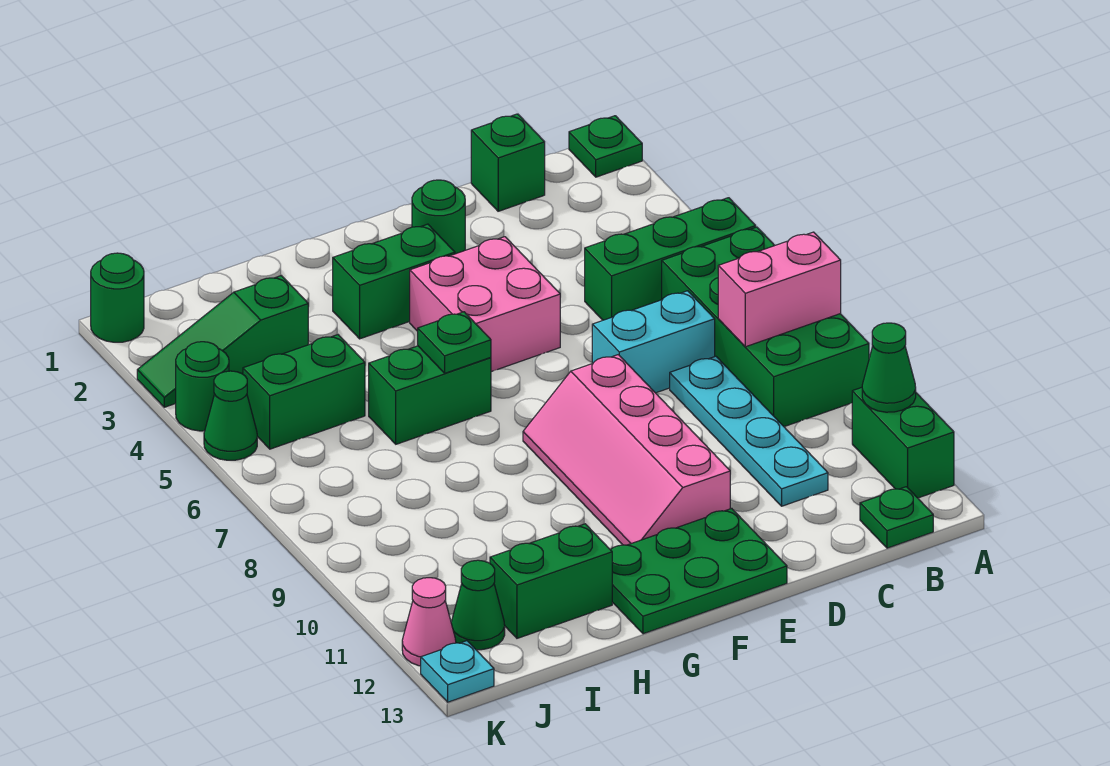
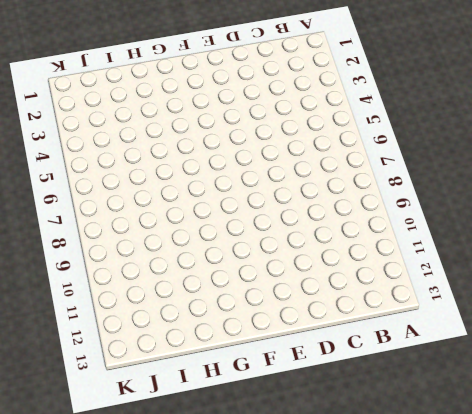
none -> green 1x1 plate [569,116,642,177]
none -> green 1x3 brick [585,198,756,320]
none -> green 2x4 brick [662,227,869,427]

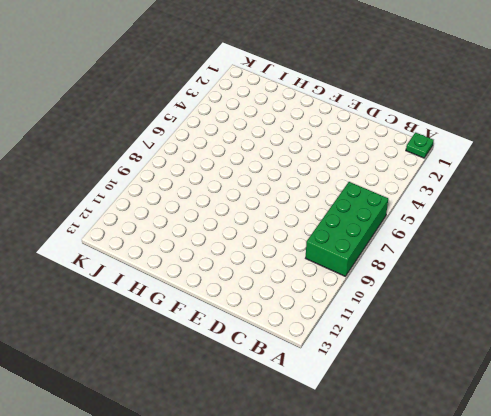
none -> green 1x3 brick [585,198,756,320]
none -> green 1x2 brick [852,387,954,498]
none -> green 1x1 plate [860,487,933,548]

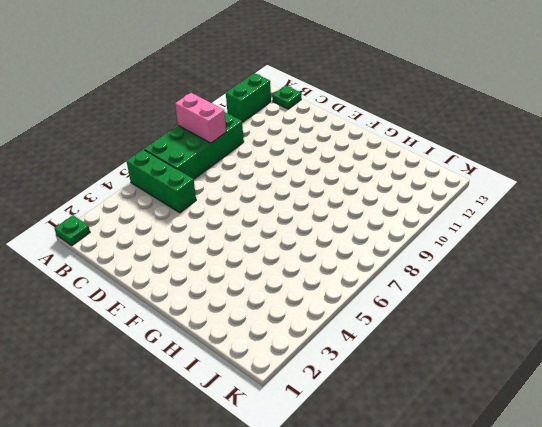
none -> green 1x1 brick [471,114,545,211]
none -> cyan 1x2 brick [592,291,715,393]
none -> cyan 1x4 plate [670,356,828,506]

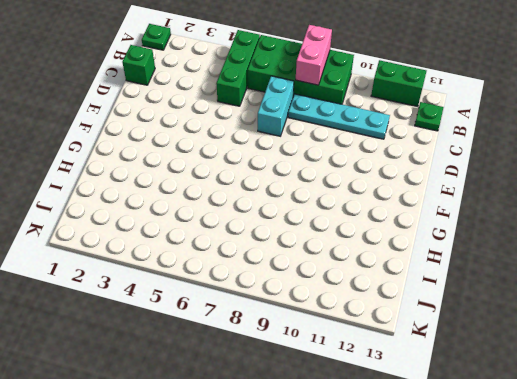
none -> green 1x1 round brick [412,180,465,254]
none -> pink 2x2 brick [410,237,560,372]
none -> pink 2x4 slope [523,355,730,545]

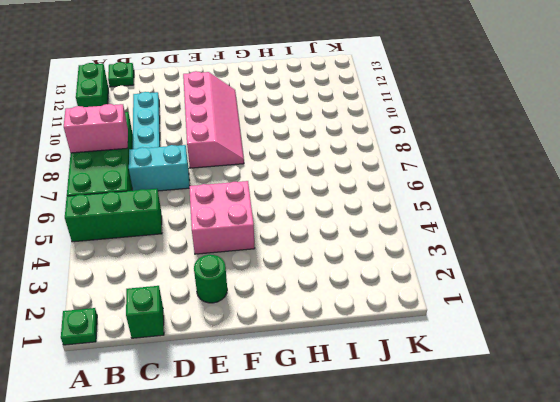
none -> green 2x3 plate [611,508,787,634]
none -> green 1x2 brick [333,224,455,339]
none -> green 1x2 brick [369,346,491,444]

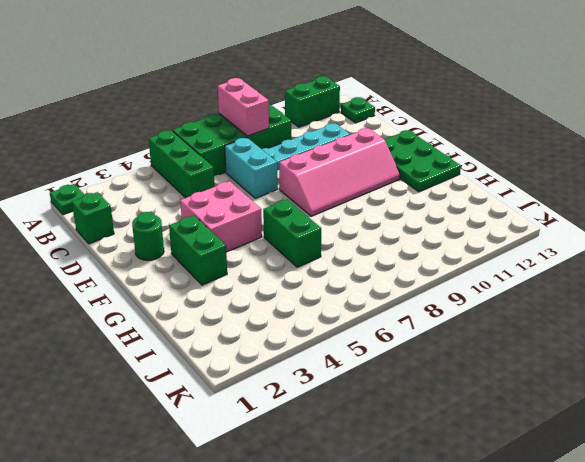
none -> green 1x2 brick [490,524,612,638]
none -> green 1x3 slope [137,276,308,407]
none -> green 1x2 brick [243,335,365,449]

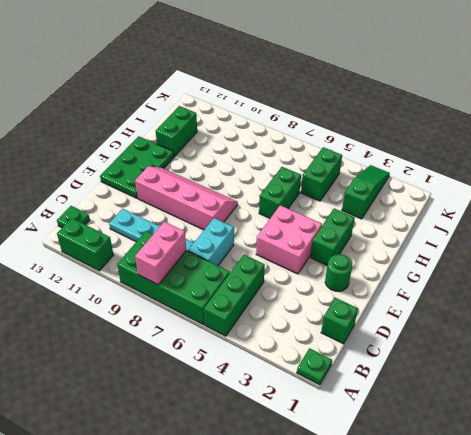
none -> green 1x1 cone [451,560,505,650]
none -> green 1x1 round brick [91,253,144,342]
none -> green 1x1 round brick [176,342,229,431]

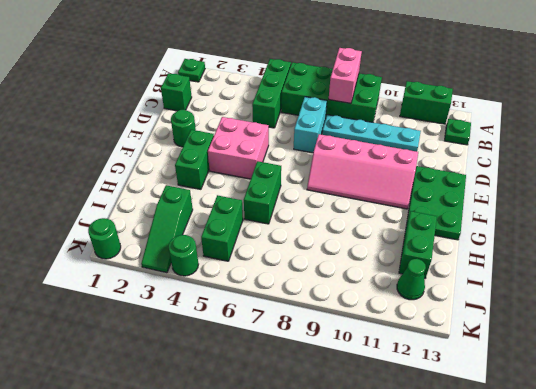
none -> green 1x1 cone [204,371,257,460]
none -> pink 1x1 cone [402,578,456,666]
none -> cyan 1x1 plate [421,641,494,702]

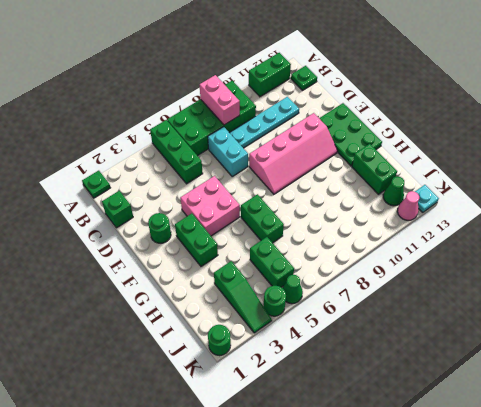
none -> green 1x1 cone [862,323,916,412]
none -> green 1x1 plate [418,312,491,373]

